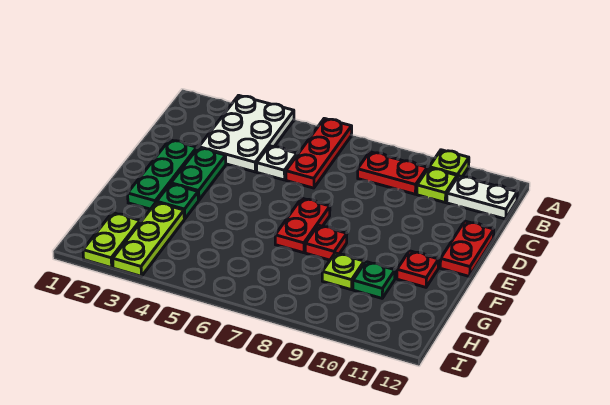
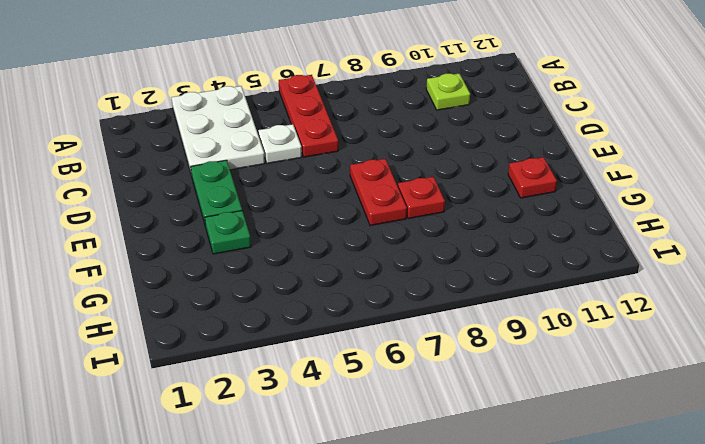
none -> lime 1x1 plate [429,150,469,177]
none -> red 1x2 plate [358,152,427,194]
none -> white 1x2 plate [447,176,517,219]

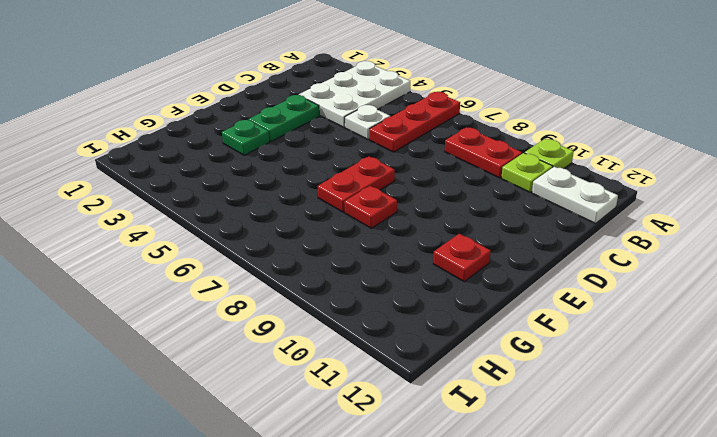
none -> green 1x3 plate [128,140,197,209]
none -> red 1x2 plate [440,221,494,277]
none -> lime 1x3 plate [113,202,184,276]

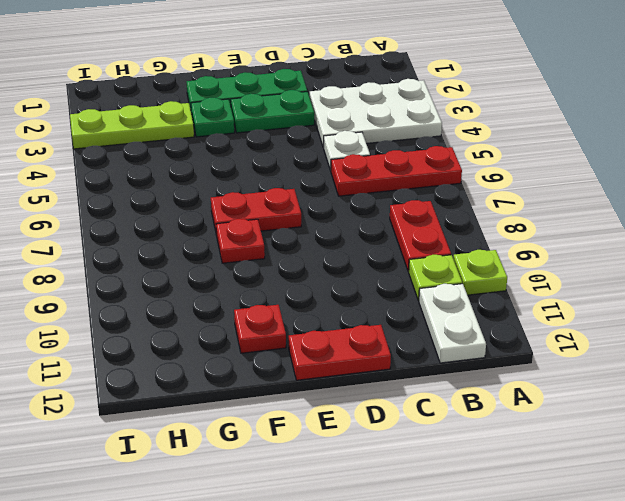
none -> lime 1x1 plate [322,253,364,290]
none -> green 1x1 plate [353,262,395,298]
none -> lime 1x2 plate [83,213,140,268]

